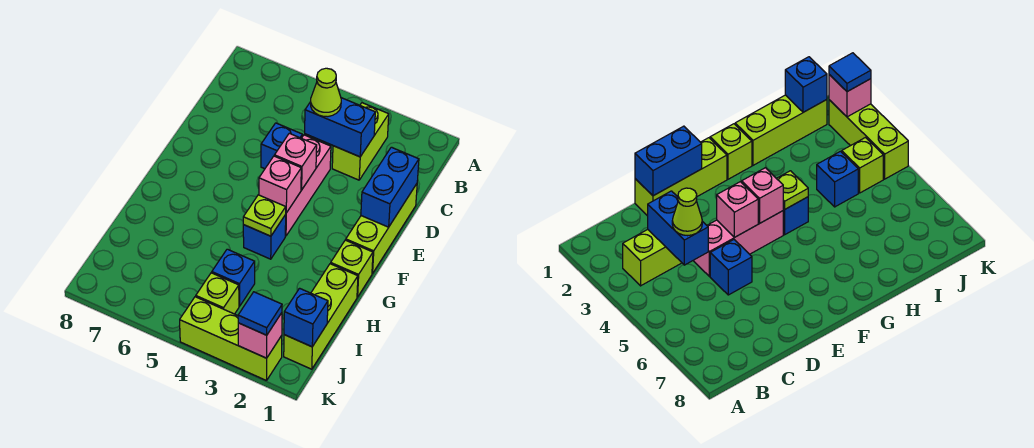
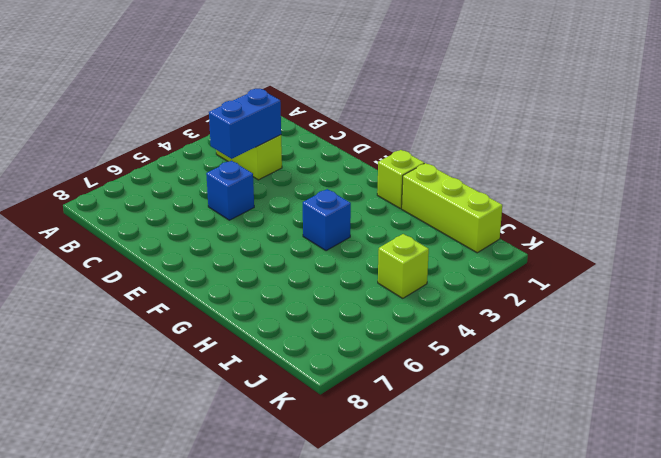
none -> lime 1x3 brick [346,184,417,274]
none -> pink 1x3 brick [285,135,331,236]
none -> blue 1x1 brick [212,249,255,306]

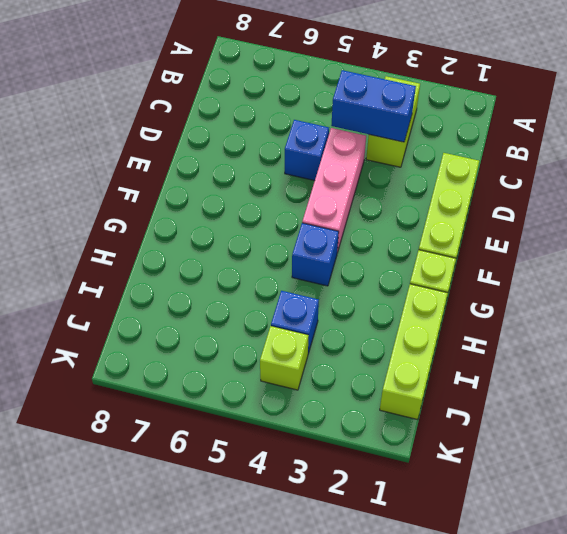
none -> lime 1x3 brick [180,297,282,381]
none -> blue 1x2 brick [361,147,419,227]
none -> pink 1x1 brick [274,133,317,190]

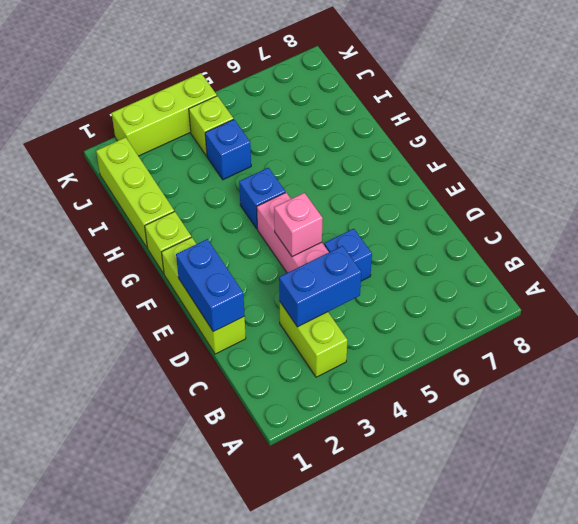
none -> pink 1x1 brick [259,156,301,213]
none -> lime 1x1 plate [243,195,286,236]
none -> blue 1x1 brick [284,288,328,347]

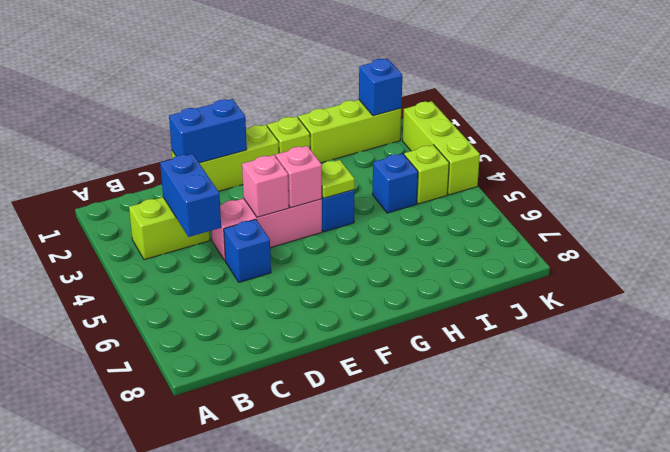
none -> pink 1x1 brick [238,313,282,358]
none -> lime 1x1 cone [311,68,341,117]
none -> blue 1x1 tile [238,292,282,335]

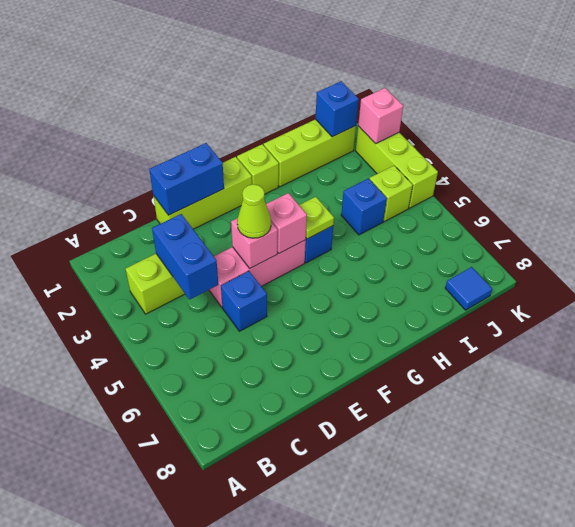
lime 1x1 cone [237,184,271,238] -> lime 1x1 cone moved to [311,68,341,117]
blue 1x1 tile [445,267,492,310] -> blue 1x1 tile moved to [238,292,282,335]

